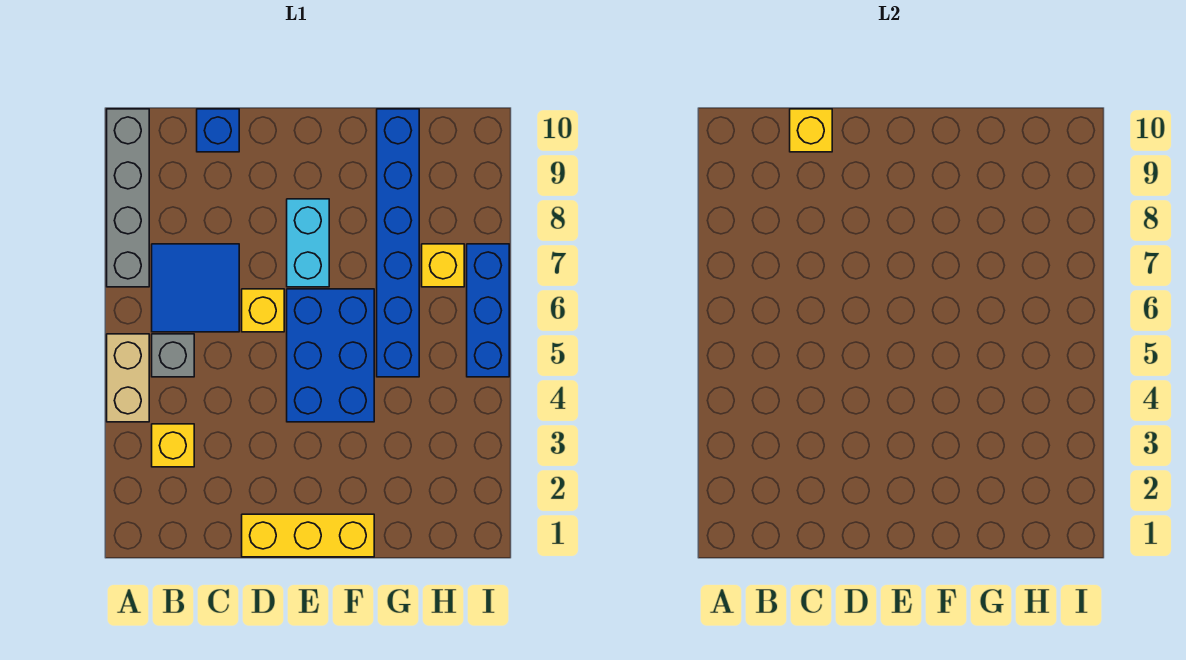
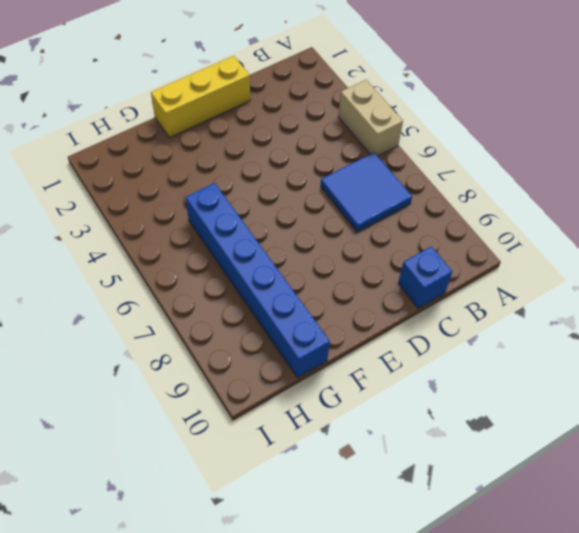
none -> grey 1x4 brick [107,109,149,287]
none -> yellow 1x1 brick [152,424,194,467]
none -> grey 1x1 brick [152,334,194,377]

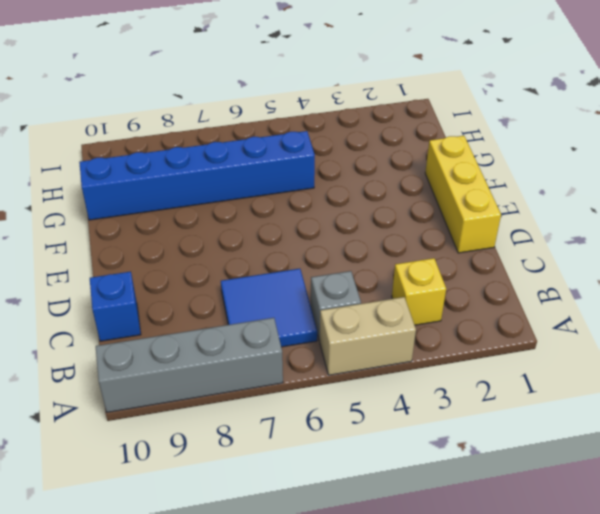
none -> yellow 1x1 brick [242,289,284,332]
none -> blue 2x3 brick [287,289,374,422]
none -> cyan 1x2 brick [287,199,329,287]

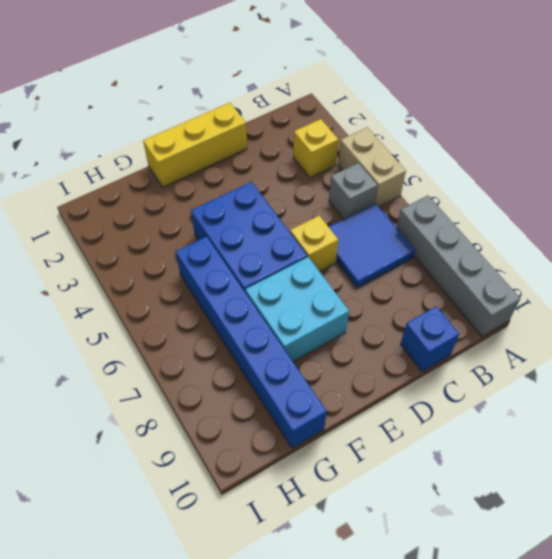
cyan 2x2 brick [245,257,349,362] -> cyan 1x2 brick [287,199,329,287]
none -> yellow 1x1 brick [422,244,464,287]
none -> blue 1x3 brick [467,244,509,377]
none -> yellow 1x1 brick [790,109,832,152]

